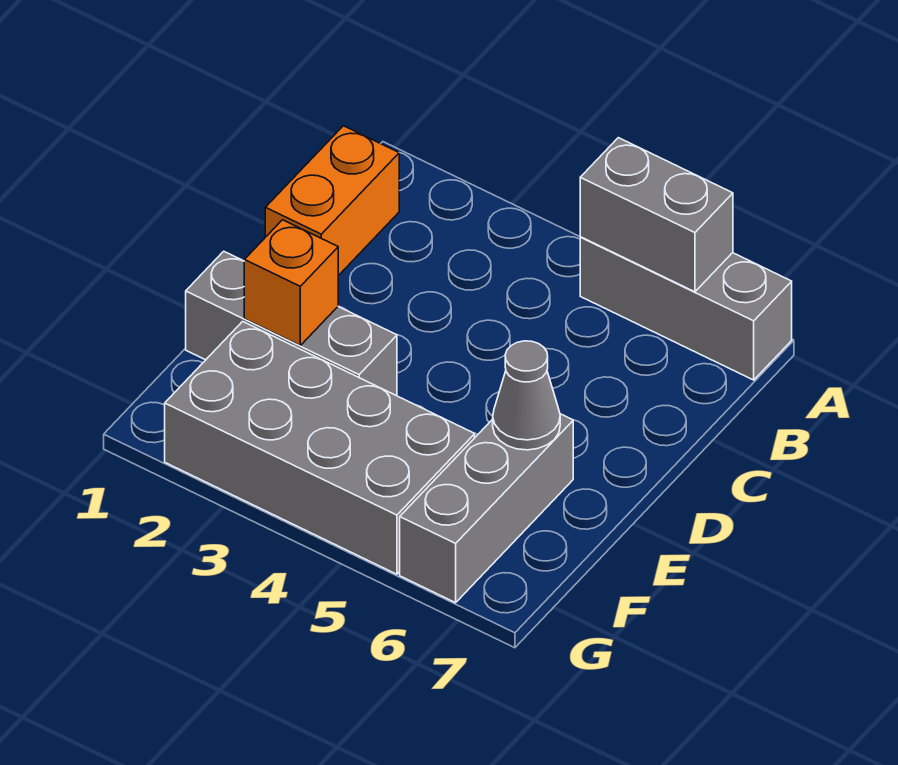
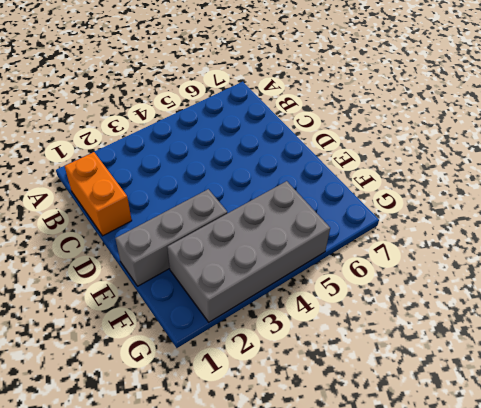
none -> grey 1x3 brick [580,237,792,380]
none -> grey 1x3 brick [400,414,573,603]

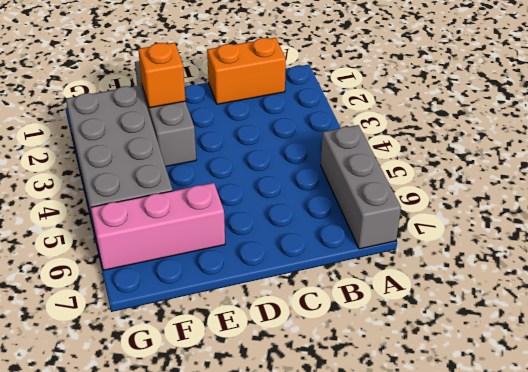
pink 1x3 brick [91,183,225,270] -> grey 1x3 brick [400,414,573,603]
none -> grey 1x2 brick [580,138,733,292]
none -> grey 1x1 cone [493,341,560,450]

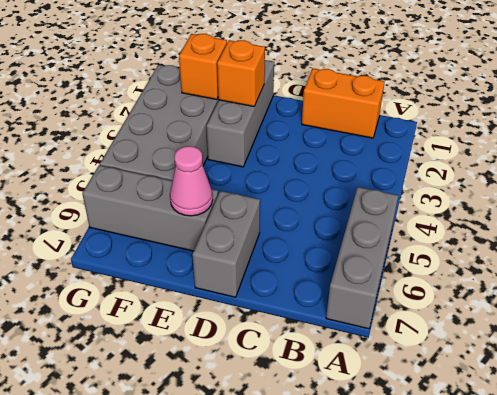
grey 1x2 brick [192,191,260,297] -> grey 1x2 brick moved to [580,138,733,292]
pink 1x1 cone [170,146,213,216] -> grey 1x1 cone [493,341,560,450]
orange 1x1 brick [179,34,227,99] -> none

